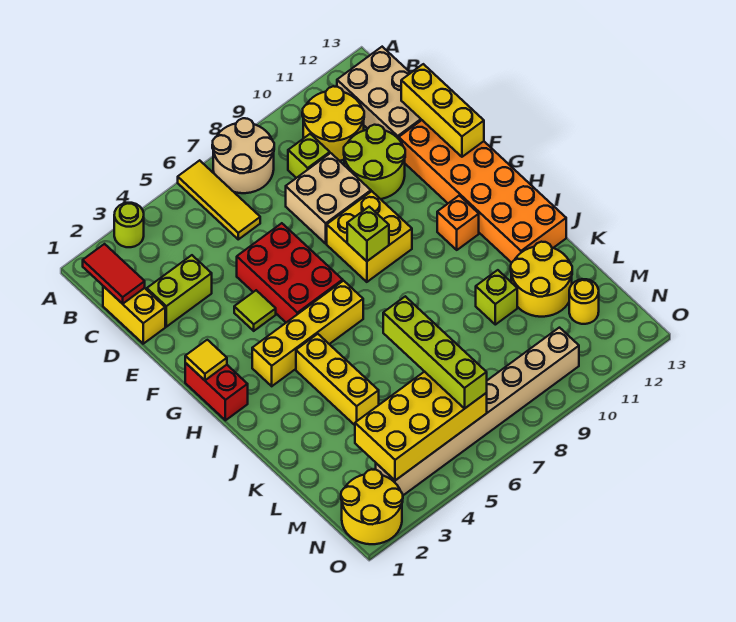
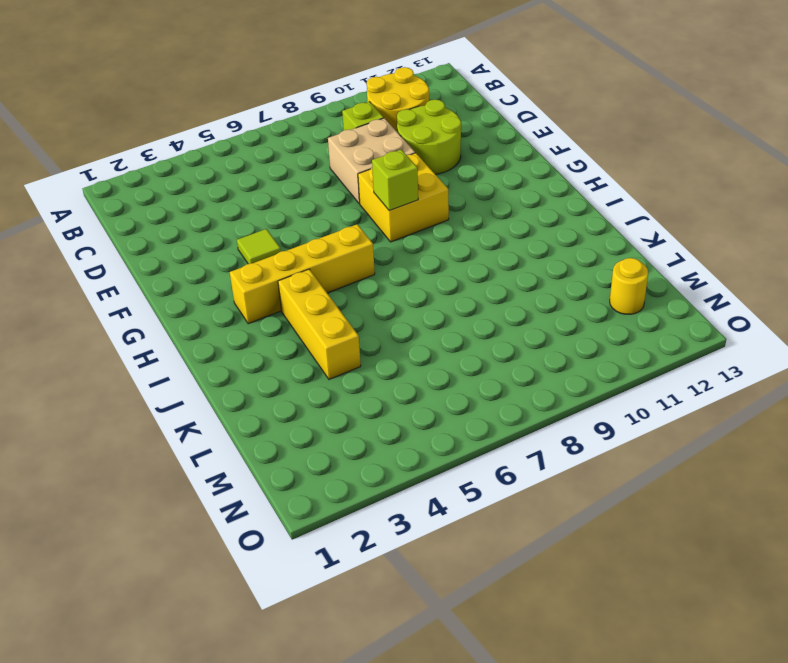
none -> lime 1x1 round brick [114,203,144,247]
none -> yellow 1x3 tile [178,160,260,239]
none -> tan 2x2 round brick [212,118,274,193]

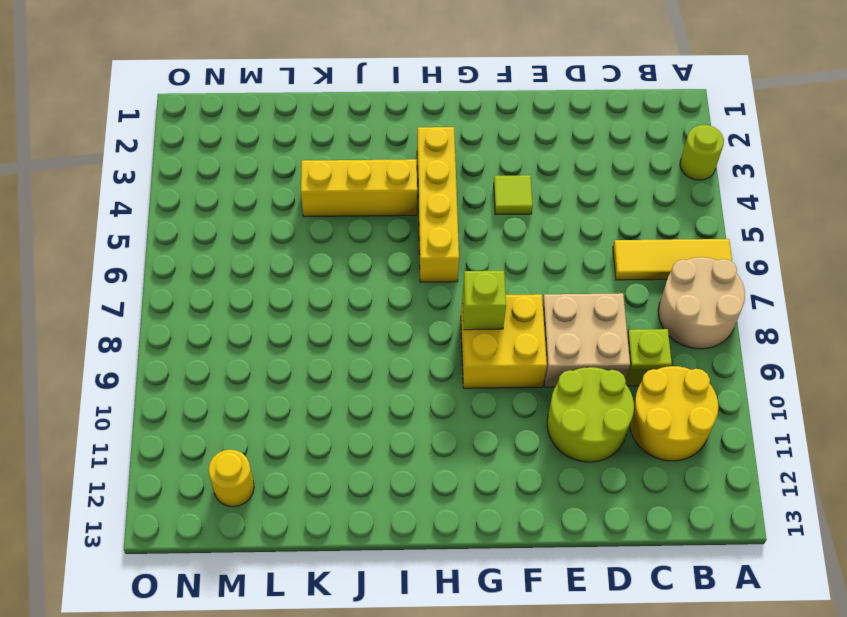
none -> tan 2x3 brick [337,47,421,139]
none -> yellow 1x2 brick [103,286,165,344]
none -> lime 1x2 brick [147,255,212,327]

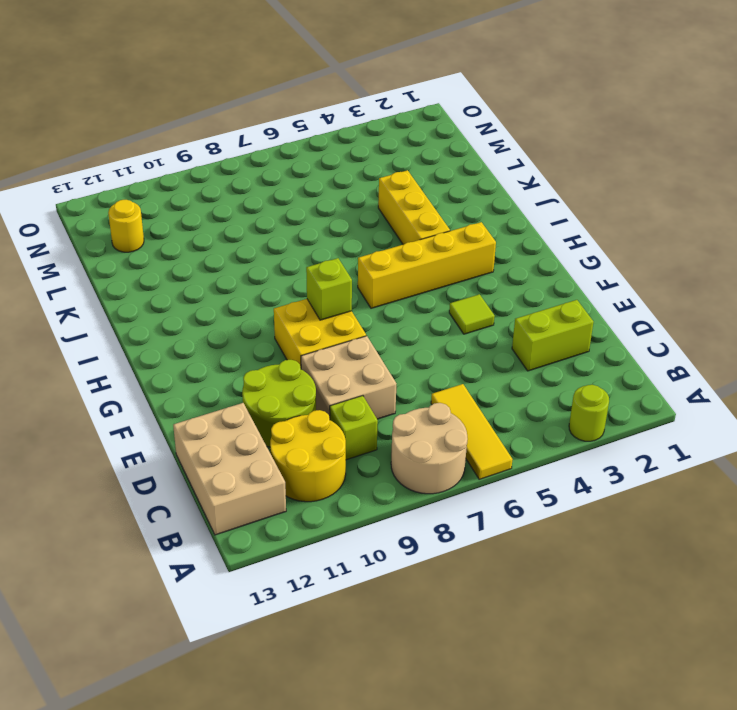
none -> yellow 1x2 brick [103,286,165,344]
none -> red 2x3 brick [237,223,343,322]
none -> orange 2x6 brick [399,120,566,263]

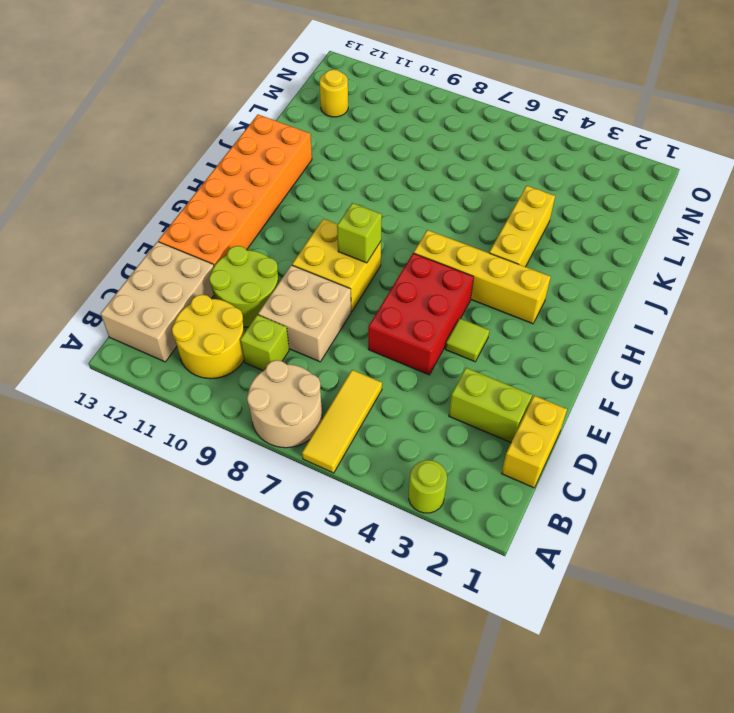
none -> red 1x2 brick [185,363,248,420]
none -> orange 1x1 brick [437,196,479,250]
none -> lime 1x1 brick [476,270,517,325]

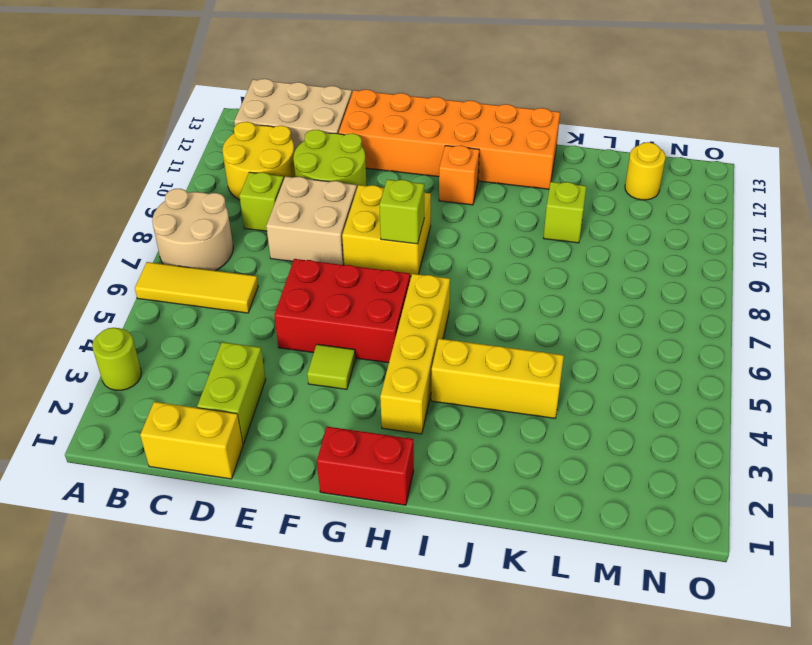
none -> yellow 2x2 round brick [511,242,572,317]
none -> yellow 2x2 round brick [341,469,403,544]
none -> tan 1x8 brick [376,328,579,495]

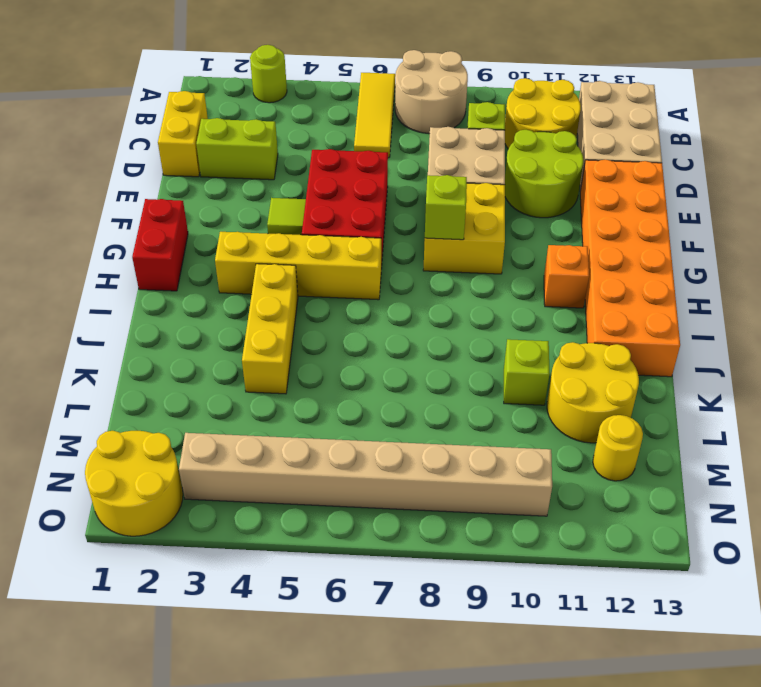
none -> red 1x2 tile [83,244,145,304]
none -> yellow 1x3 brick [401,64,484,157]
none -> yellow 1x1 tile [185,340,227,380]

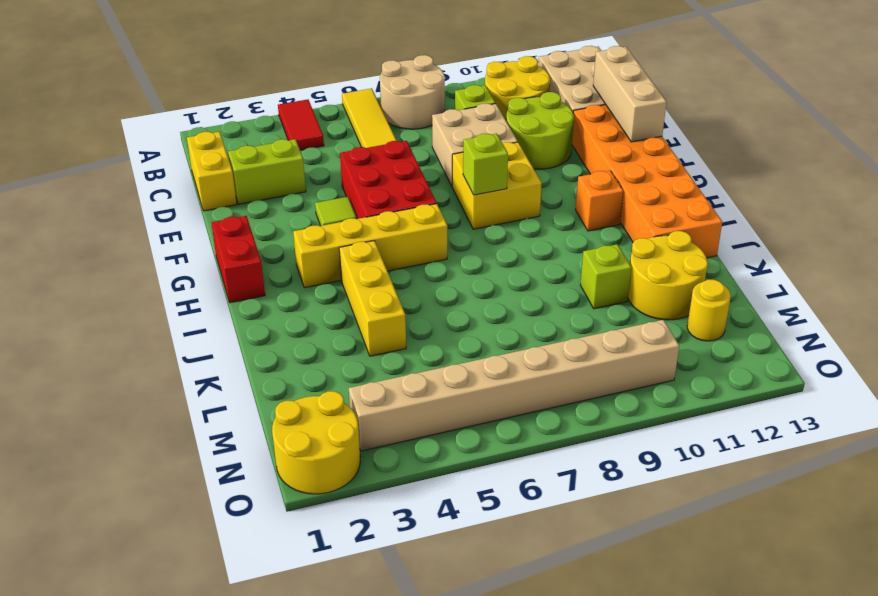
red 1x2 tile [278,99,324,150] -> red 1x2 tile moved to [83,244,145,304]
tan 1x3 brick [593,46,666,142] -> yellow 1x3 brick [401,64,484,157]
none -> lime 1x1 round brick [114,203,144,247]
none -> yellow 1x1 tile [185,340,227,380]
none -> yellow 2x4 brick [355,371,487,480]

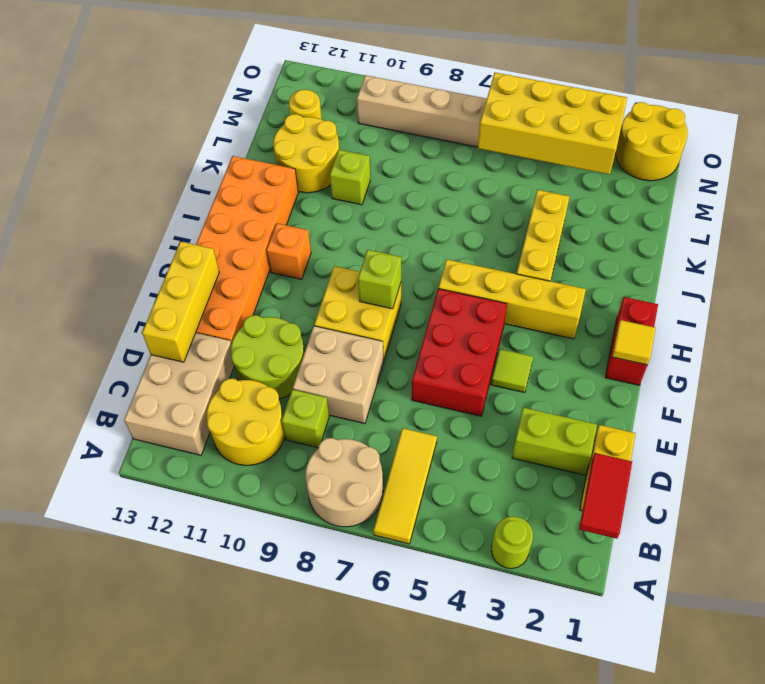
none -> lime 1x4 brick [383,296,487,409]

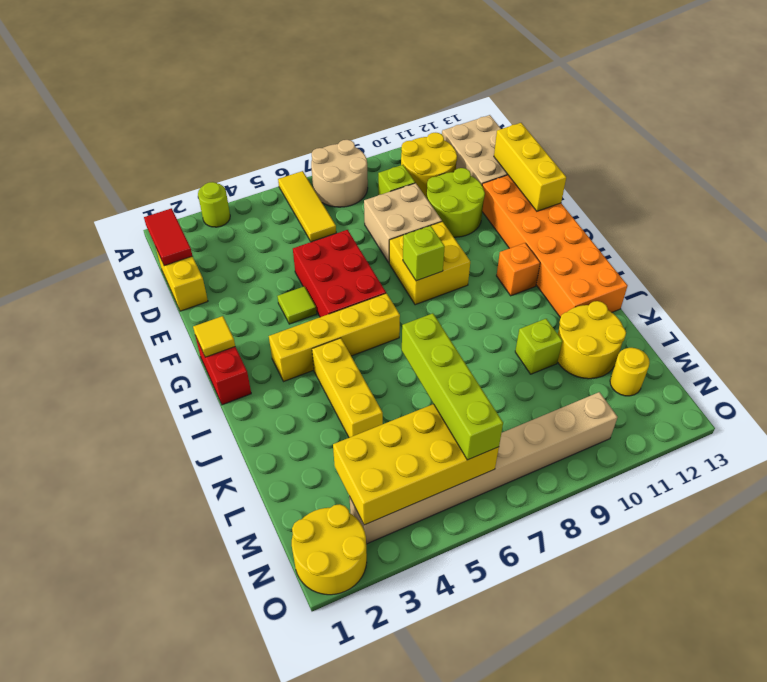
none -> lime 1x2 brick [147,255,212,327]

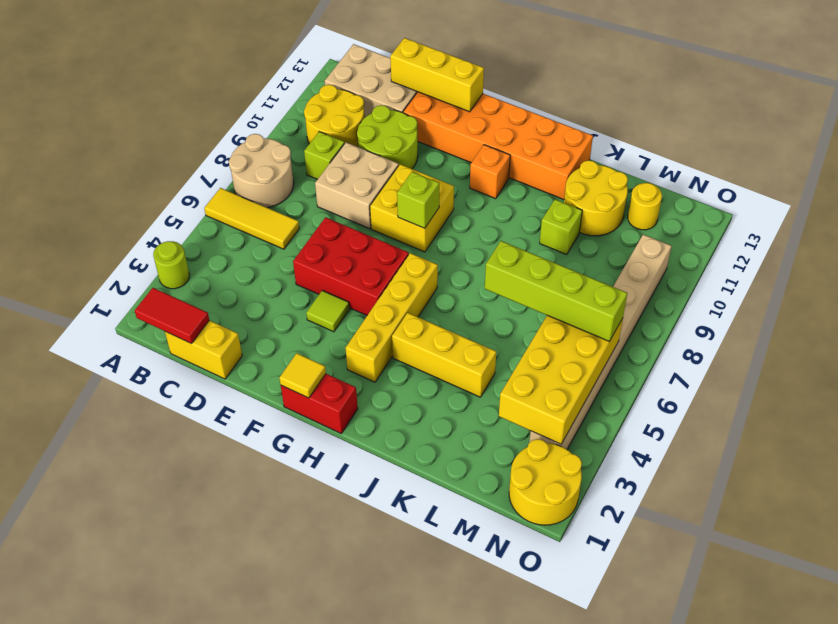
none -> lime 1x2 brick [147,255,212,327]

